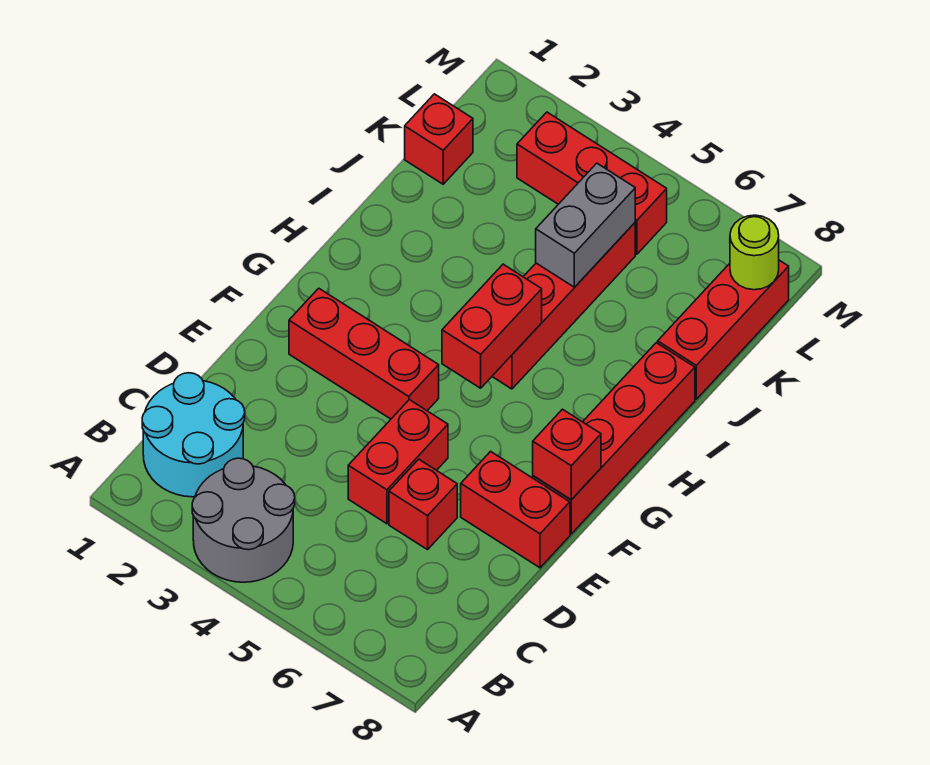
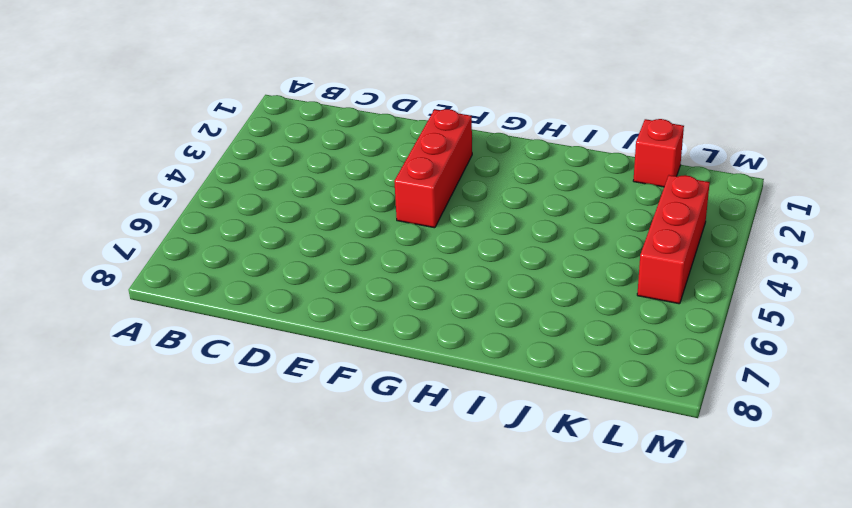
none -> grey 2x2 round brick [192,458,295,582]
none -> cyan 2x2 round brick [142,373,245,497]
none -> red 1x2 brick [348,400,448,524]

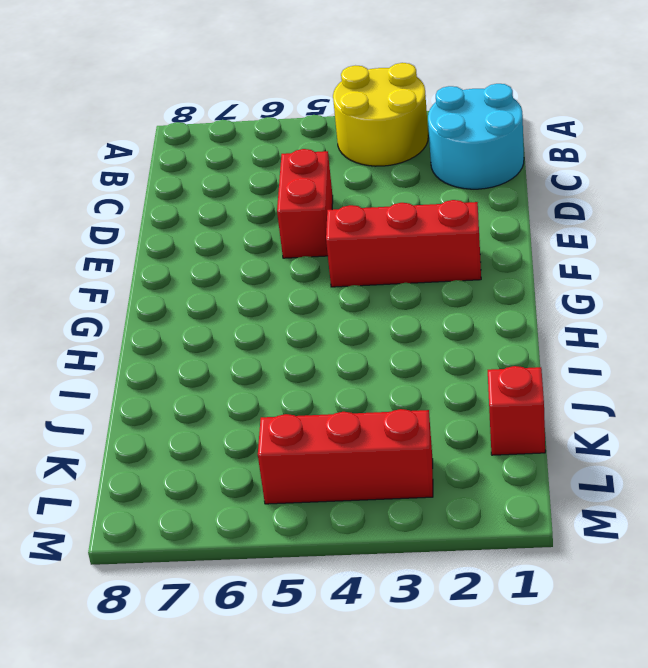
yellow 2x2 round brick [333,63,428,166] -> grey 2x2 round brick [192,458,295,582]
none -> red 1x1 brick [389,459,457,550]
none -> red 1x2 brick [461,451,570,568]
none -> red 1x4 brick [533,343,695,534]

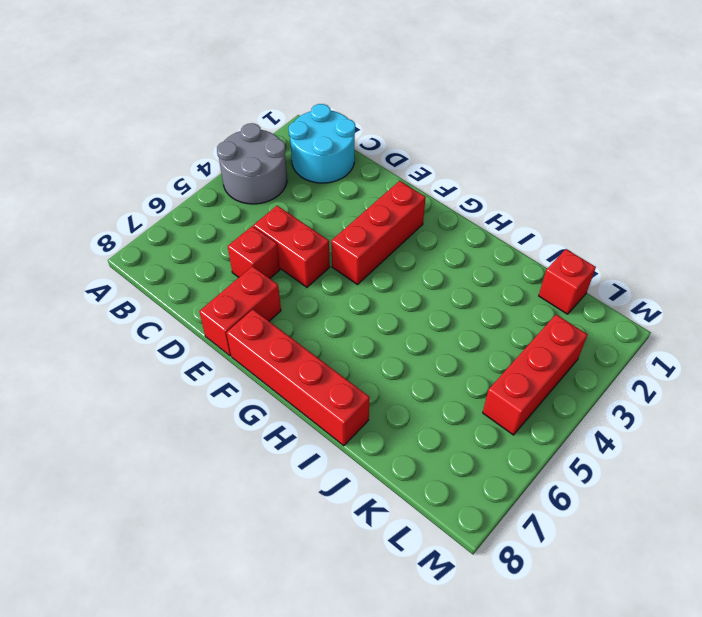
none -> red 1x4 brick [492,223,635,389]
none -> red 1x3 brick [658,260,789,399]
none -> red 1x1 brick [533,409,601,500]

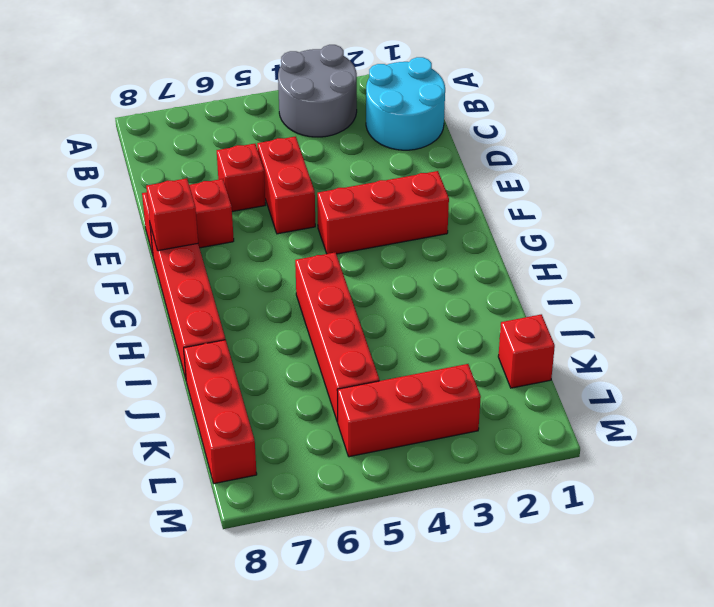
none -> red 1x2 brick [442,264,542,388]
none -> grey 1x2 brick [536,163,635,287]
none -> lime 1x1 round brick [730,215,779,290]

